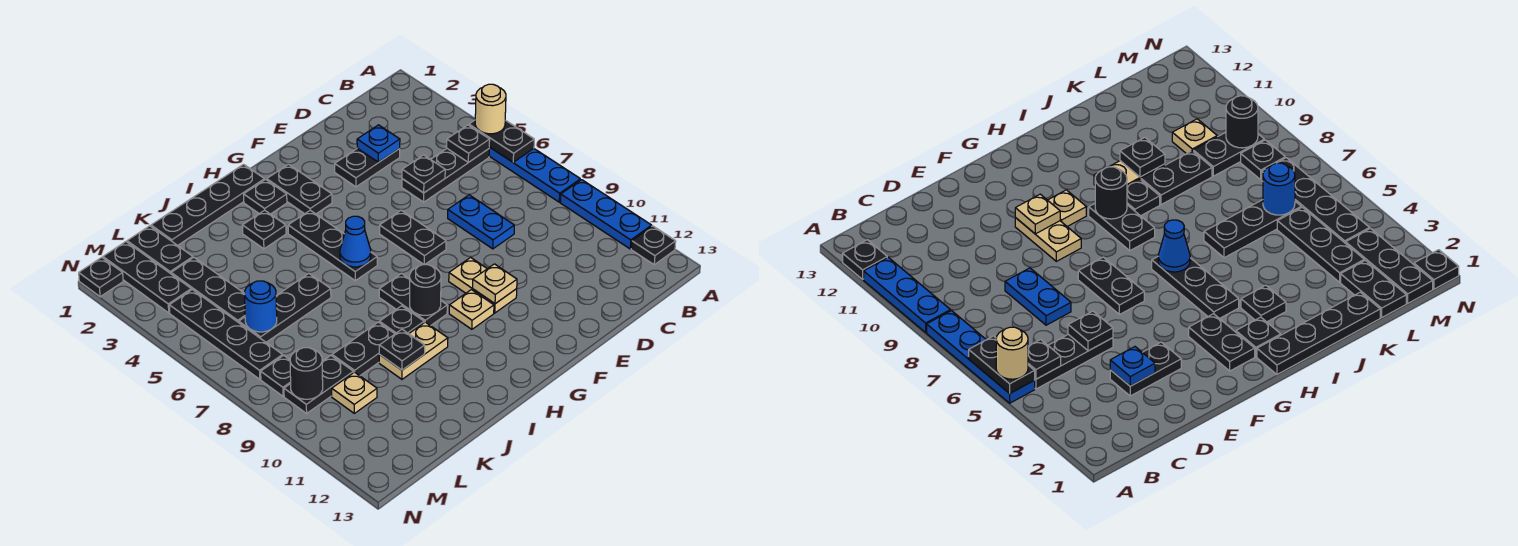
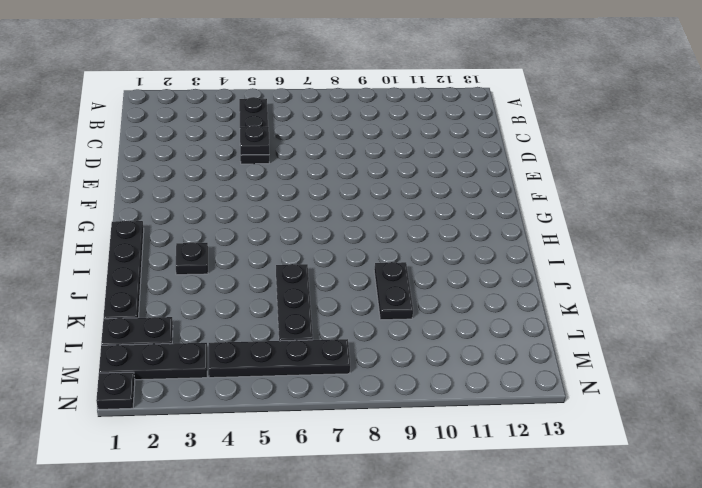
none -> blue 1x4 plate [489,147,580,202]
none -> blue 1x3 plate [560,180,652,249]
none -> black 1x1 plate [631,226,676,265]
none -> black 1x2 plate [335,148,400,187]

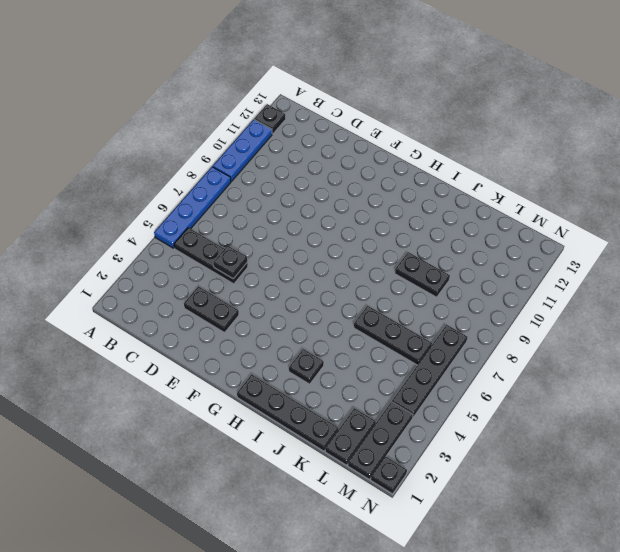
none -> blue 1x2 plate [448,195,514,249]
none -> black 1x2 plate [380,210,446,265]
none -> tan 1x2 plate [449,257,517,313]
none -> black 1x2 plate [267,164,332,214]

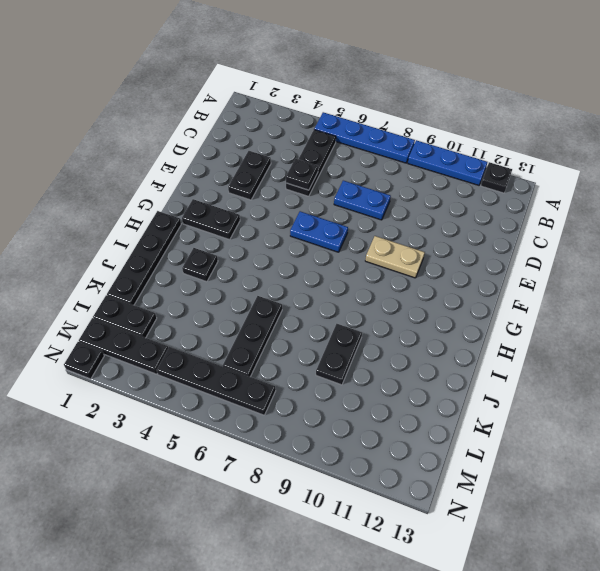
blue 1x2 plate [290,211,348,252] -> black 1x2 plate [380,210,446,265]
none -> tan 1x1 plate [449,290,494,329]
none -> black 1x1 plate [244,180,287,214]
none -> black 1x3 plate [288,210,377,281]
none -> black 1x2 plate [379,273,447,326]

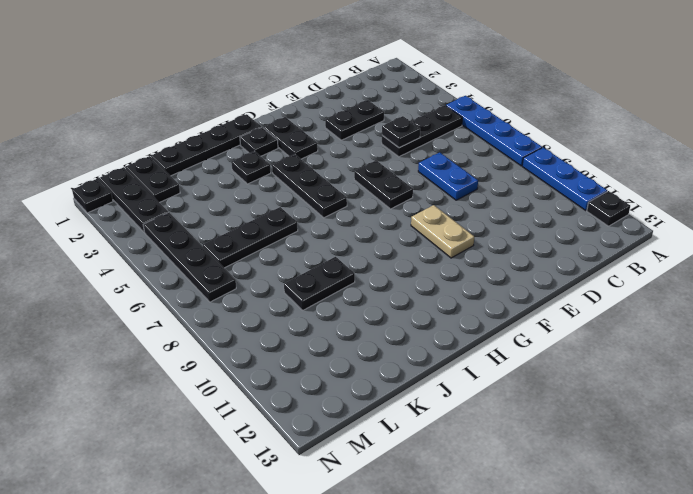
none -> tan 1x1 plate [449,290,494,329]
none -> black 1x2 plate [379,273,447,326]
none -> black 1x1 plate [379,306,424,334]
none -> tan 1x2 plate [379,322,448,379]

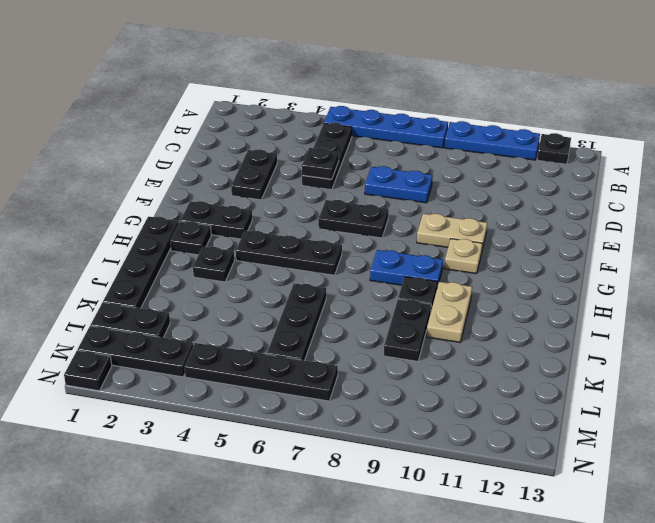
blue 1x2 plate [370,250,443,287] -> black 1x2 plate [379,273,447,326]
none -> black 1x3 plate [171,258,245,323]
none -> black 1x2 plate [284,356,353,413]
none -> tan 1x1 plate [332,372,377,413]
none -> black 1x1 plate [261,355,291,396]

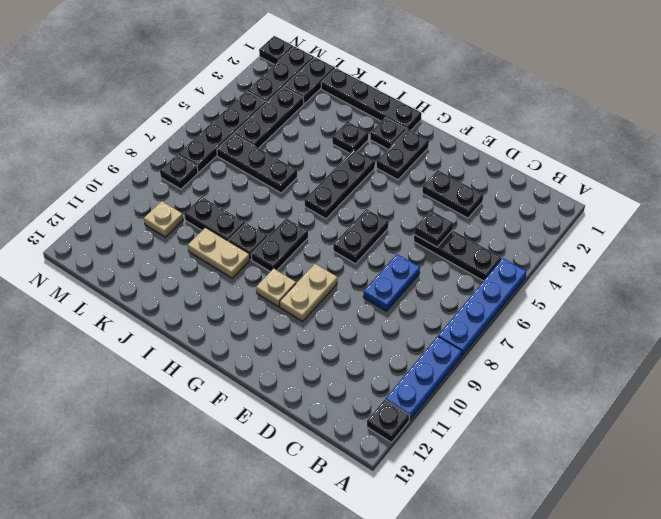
none -> black 1x2 plate [284,356,353,413]
none -> black 1x2 plate [469,120,534,162]
none -> black 1x1 plate [447,125,490,162]
none -> blue 1x1 plate [357,125,400,162]

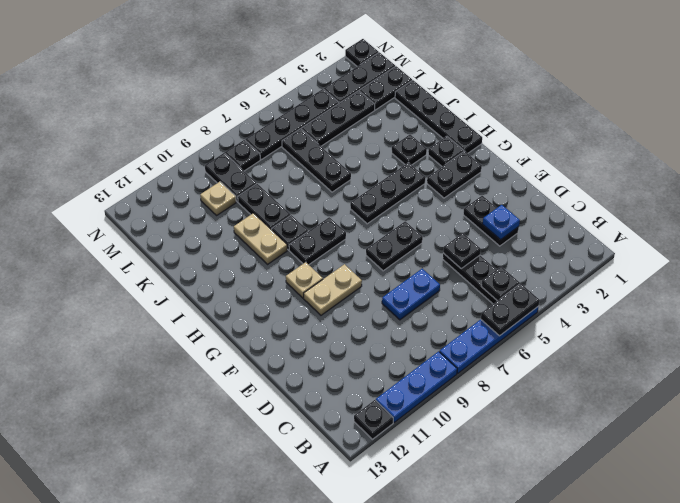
none -> tan 1x1 plate [473,264,517,304]
none -> blue 1x1 cone [340,216,371,267]
none -> black 1x1 round brick [410,265,441,315]
none -> black 1x1 plate [379,329,425,370]

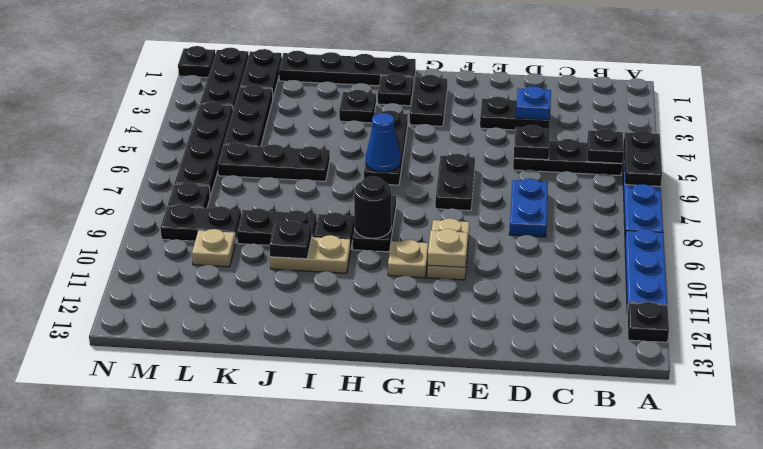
none -> blue 1x1 round brick [245,281,277,332]
none -> black 1x1 round brick [290,348,323,399]
none -> tan 1x1 round brick [475,84,506,134]

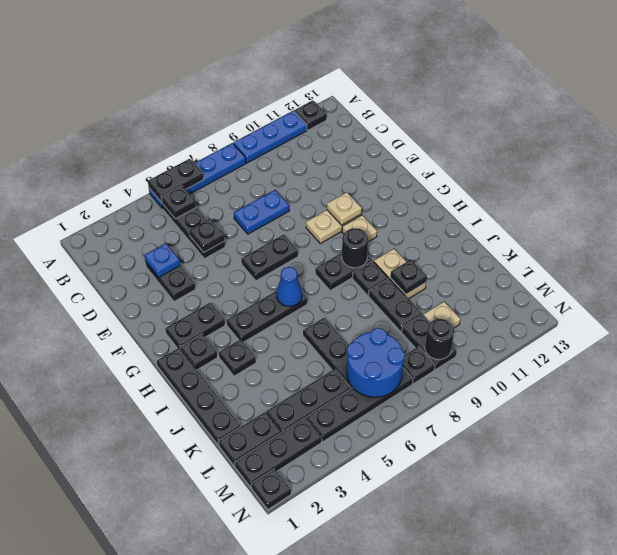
blue 2x2 round brick [347,328,405,397] -> blue 1x1 round brick [245,281,277,332]
none -> tan 1x1 round brick [475,84,506,134]

